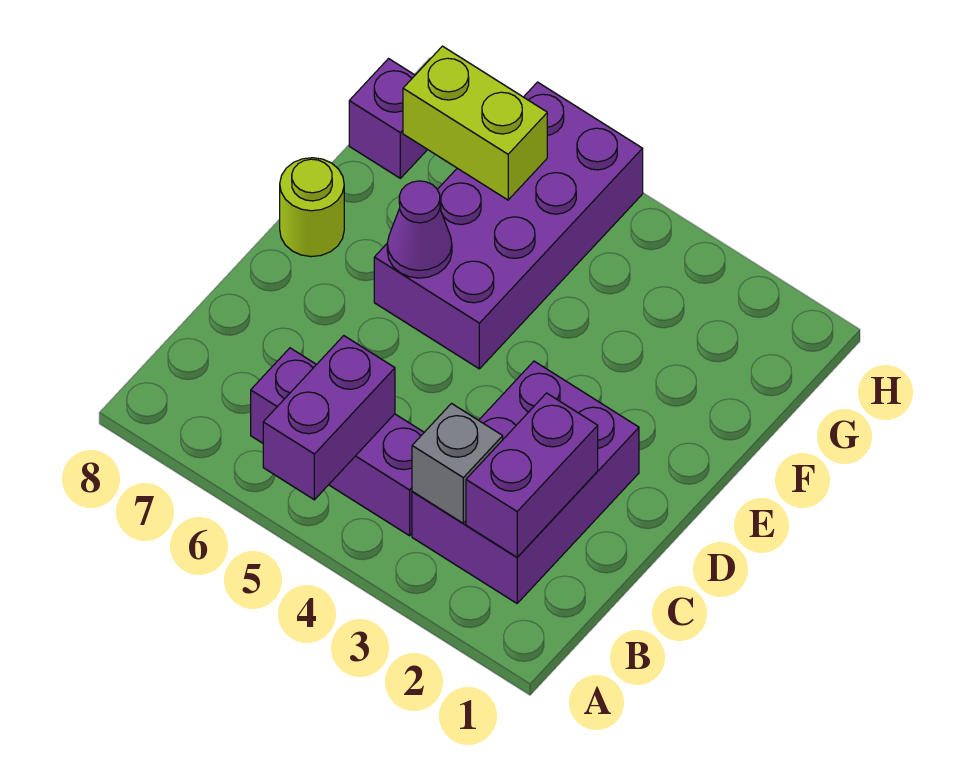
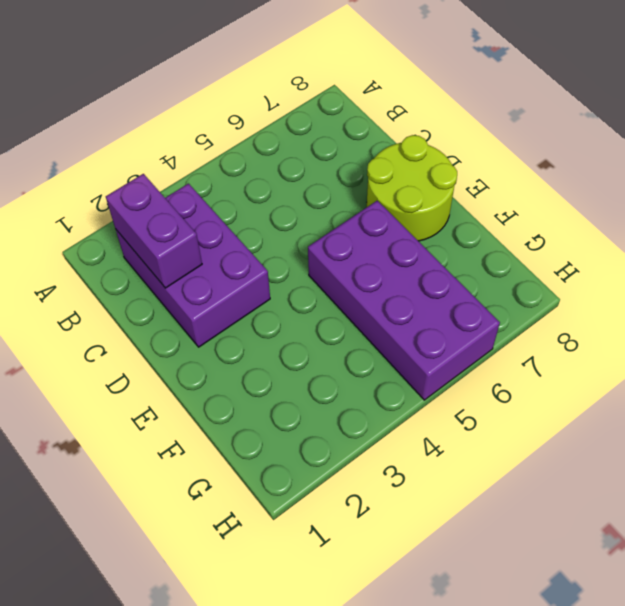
lime 2x2 round brick [367,135,457,241] -> lime 1x1 round brick [280,158,344,257]
none -> purple 1x3 brick [251,348,424,536]
none -> purple 1x1 brick [349,59,427,178]

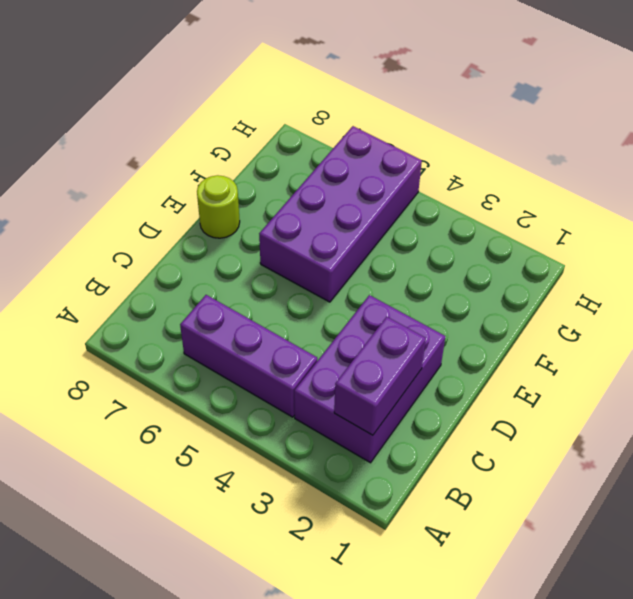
none -> purple 1x1 brick [349,59,427,178]
none -> purple 1x2 brick [263,336,395,500]

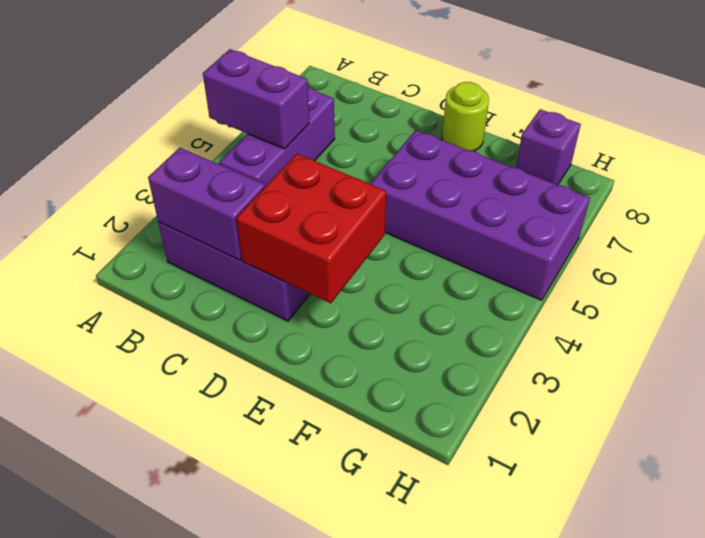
red 2x2 brick [236,154,386,303] -> none
none -> grey 1x1 brick [412,404,503,523]
none -> purple 1x1 cone [387,181,452,278]

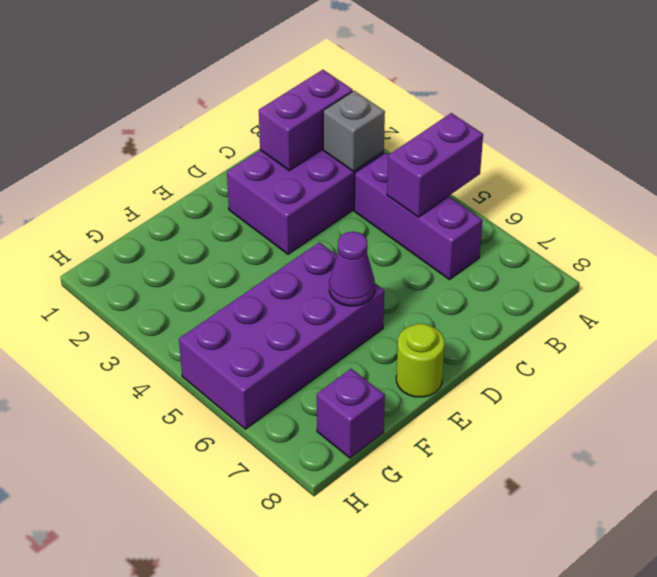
none -> lime 1x2 brick [403,46,547,200]

